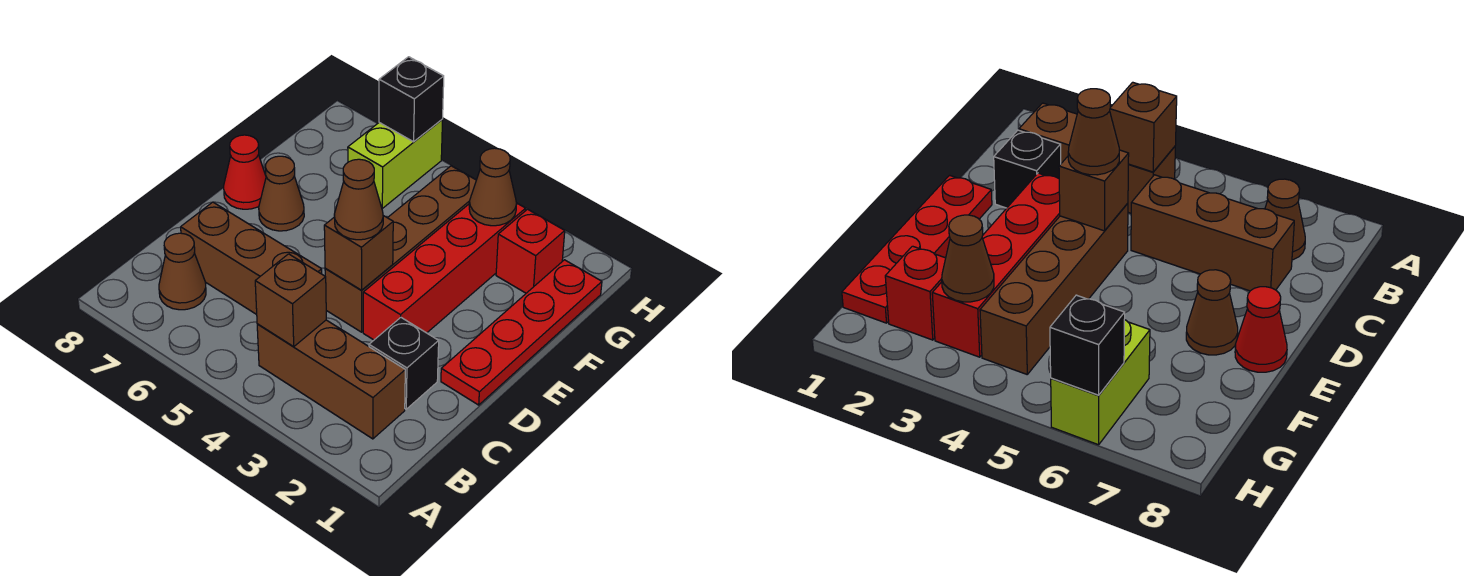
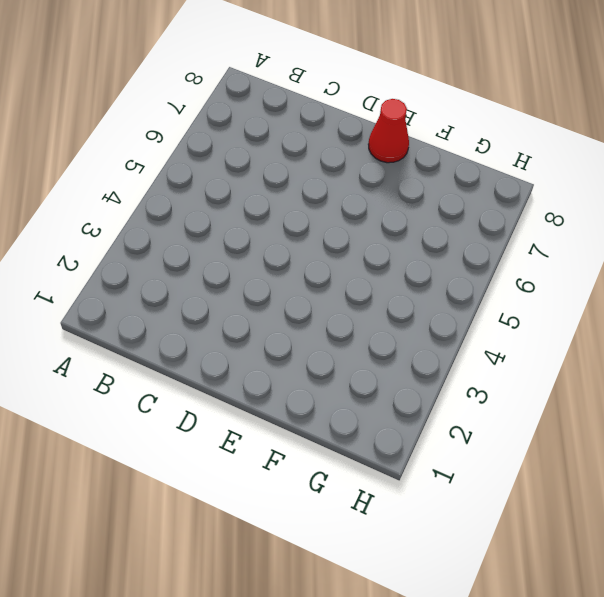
none -> brown 1x3 brick [257,320,405,439]
none -> brown 1x1 cone [159,233,206,310]
none -> black 1x1 brick [369,318,439,409]

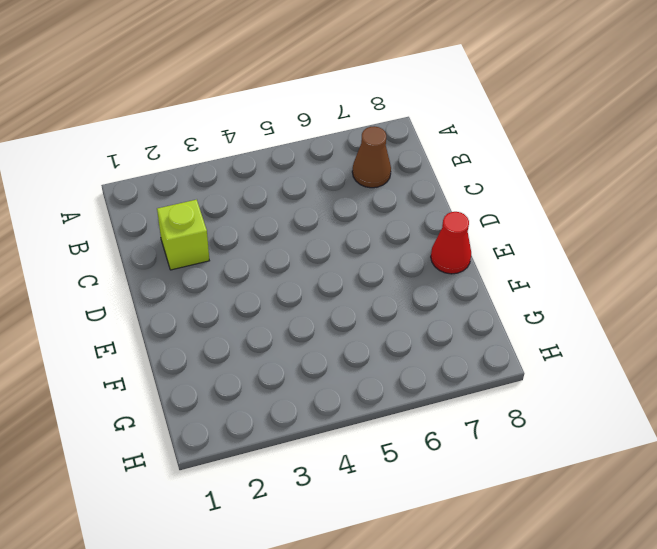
lime 1x1 brick [157,200,209,270] -> black 1x1 brick [369,318,439,409]
none -> brown 1x3 brick [257,320,405,439]
none -> brown 1x3 brick [181,202,322,315]
none -> red 1x4 plate [441,260,602,405]

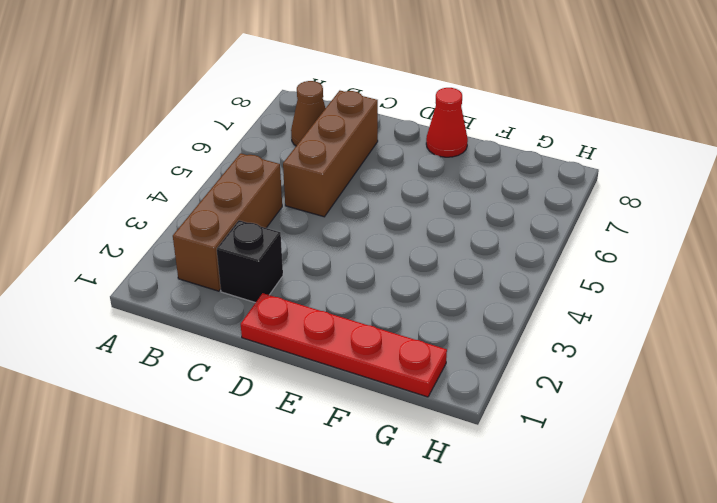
none -> red 1x4 brick [363,203,526,340]
none -> brown 1x4 brick [325,166,476,332]
none -> brown 1x1 cone [259,156,304,231]

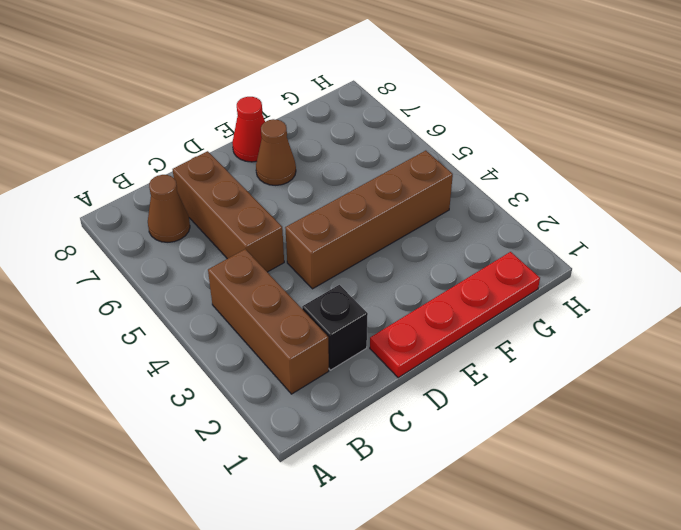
none -> red 1x4 brick [363,203,526,340]
none -> red 1x1 brick [496,209,565,293]
none -> lime 1x2 brick [348,120,443,208]

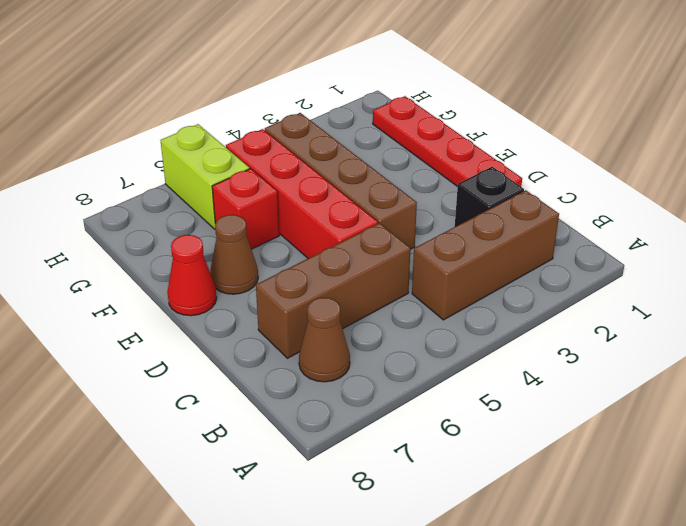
red 1x4 brick [226,129,378,258] -> red 1x4 brick moved to [363,203,526,340]
red 1x1 brick [212,169,279,249] -> red 1x1 brick moved to [496,209,565,293]
none -> brown 1x1 brick [255,254,326,347]
none -> brown 1x1 brick [324,216,393,290]
none -> brown 1x1 cone [469,148,517,226]

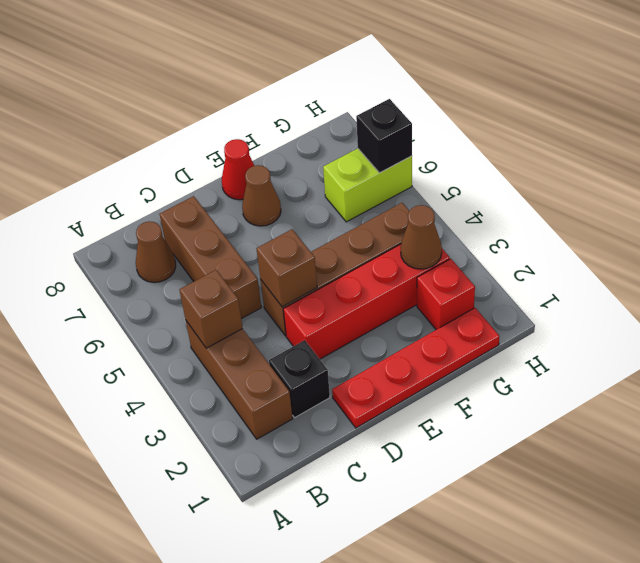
none -> brown 1x1 cone [334,159,383,240]

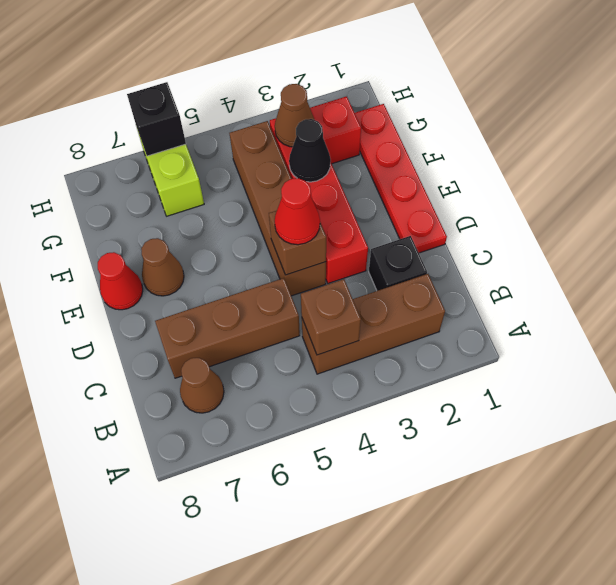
red 1x1 cone [275,178,320,245] -> brown 1x1 cone [334,159,383,240]
black 1x1 cone [289,119,331,182] -> none

